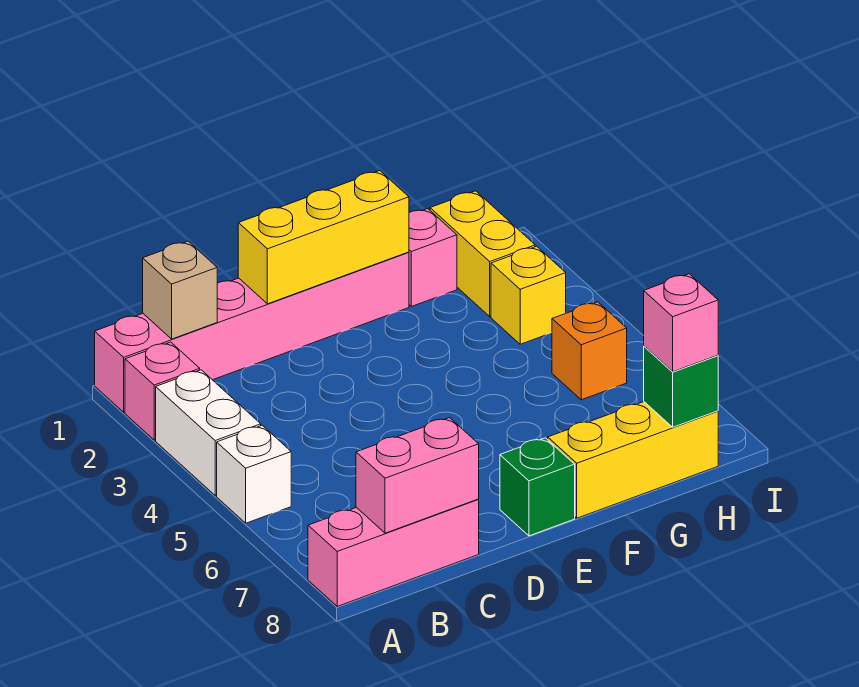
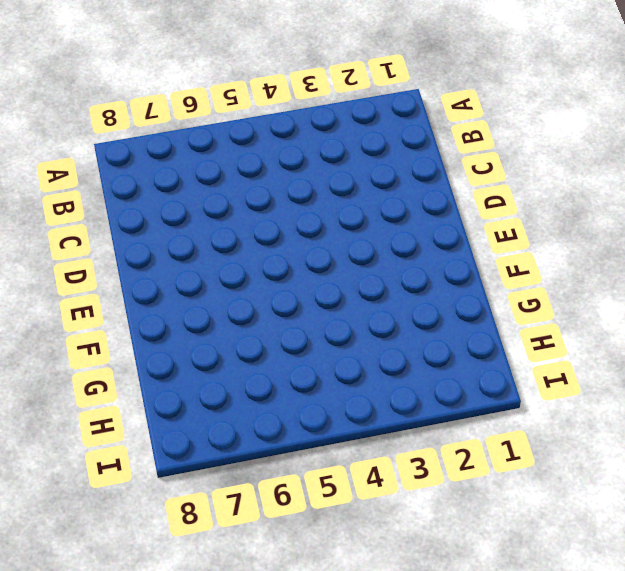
none -> pink 1x6 brick [95,252,409,412]
none -> pink 1x1 brick [125,342,200,440]
none -> white 1x2 brick [156,370,261,495]

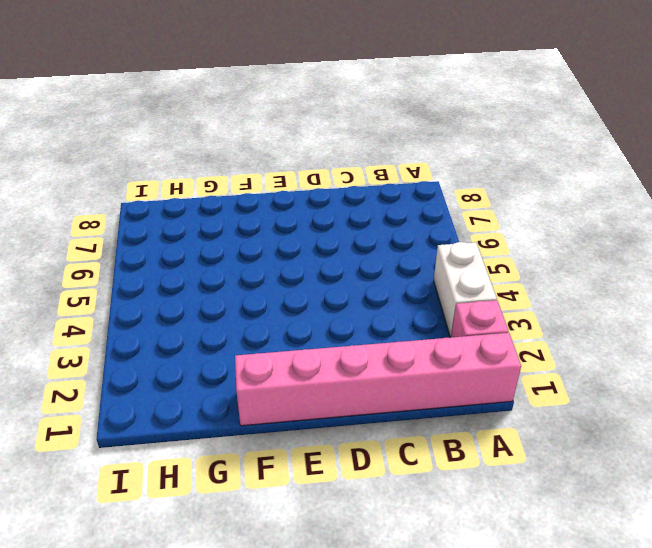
none -> white 1x1 brick [217,425,291,523]
none -> pink 1x3 brick [308,499,479,606]
none -> green 1x1 brick [500,438,575,536]

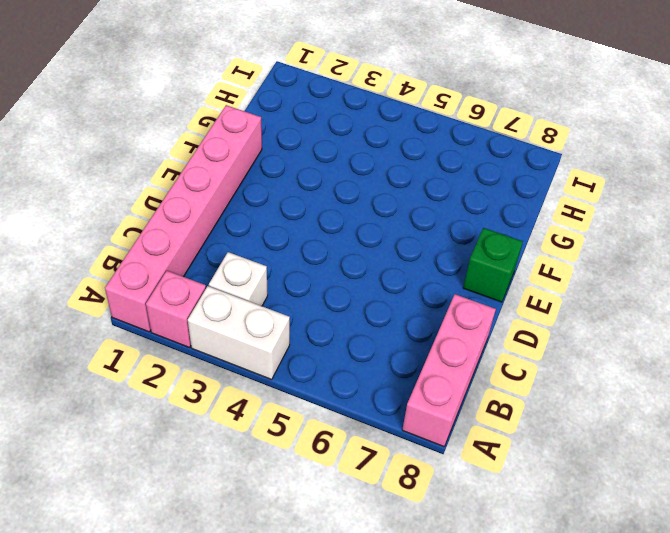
white 1x1 brick [209,252,268,306] -> white 1x1 brick moved to [217,425,291,523]
none -> yellow 1x3 brick [548,402,718,518]
none -> pink 1x1 brick [409,209,457,306]
none -> yellow 1x2 brick [430,191,535,316]

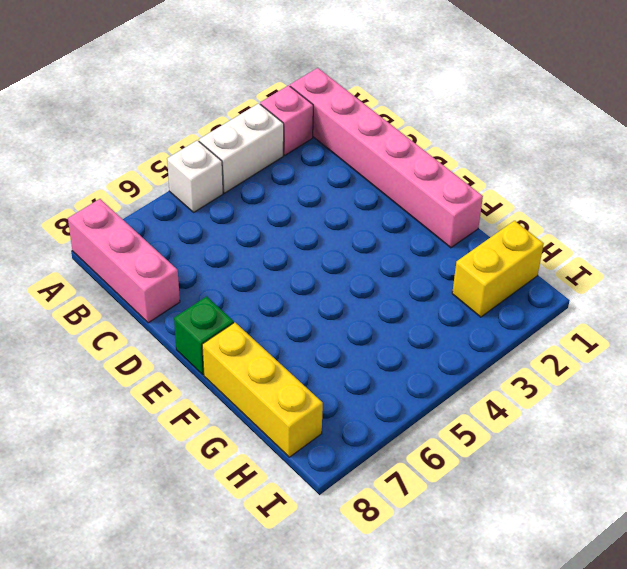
none -> pink 1x1 brick [409,209,457,306]
none -> yellow 1x1 brick [491,246,566,344]
none -> orange 1x1 brick [552,302,627,400]

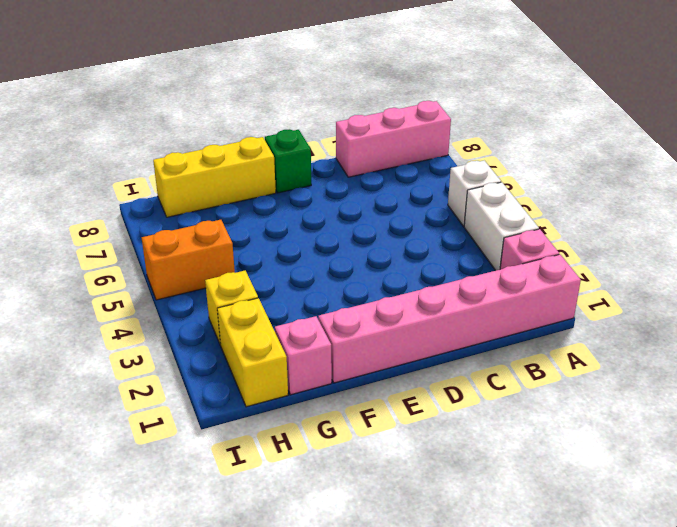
orange 1x2 brick [142,220,235,300] -> orange 1x1 brick [552,302,627,400]
none -> tan 1x1 brick [143,241,217,339]
none -> pink 1x2 brick [356,418,479,533]
none -> yellow 1x3 brick [238,171,409,304]

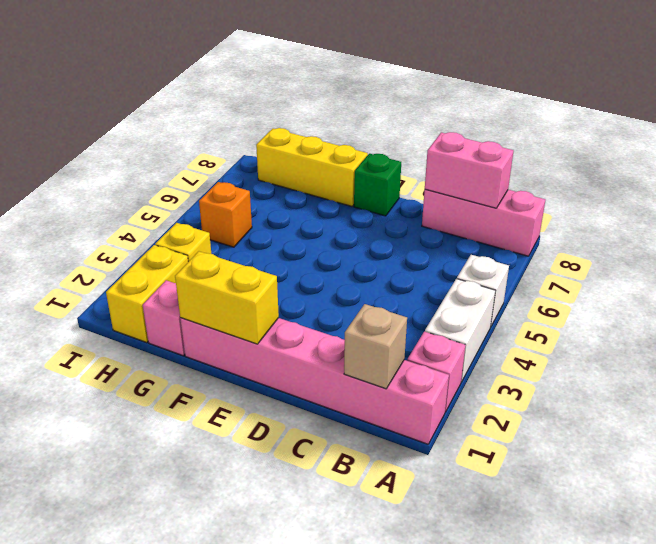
yellow 1x2 brick [175,251,279,344] -> yellow 1x3 brick [238,171,409,304]
none -> green 1x1 brick [644,346,718,427]
none -> pink 1x1 brick [644,274,718,372]

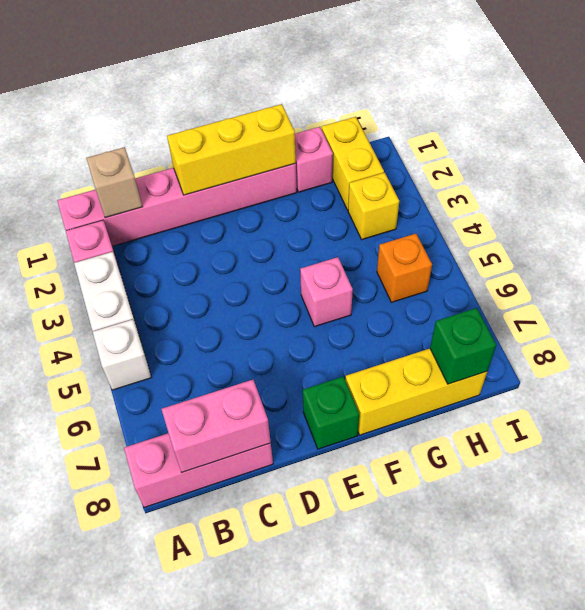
pink 1x1 brick [300,257,353,327] -> pink 1x1 brick moved to [644,274,718,372]

